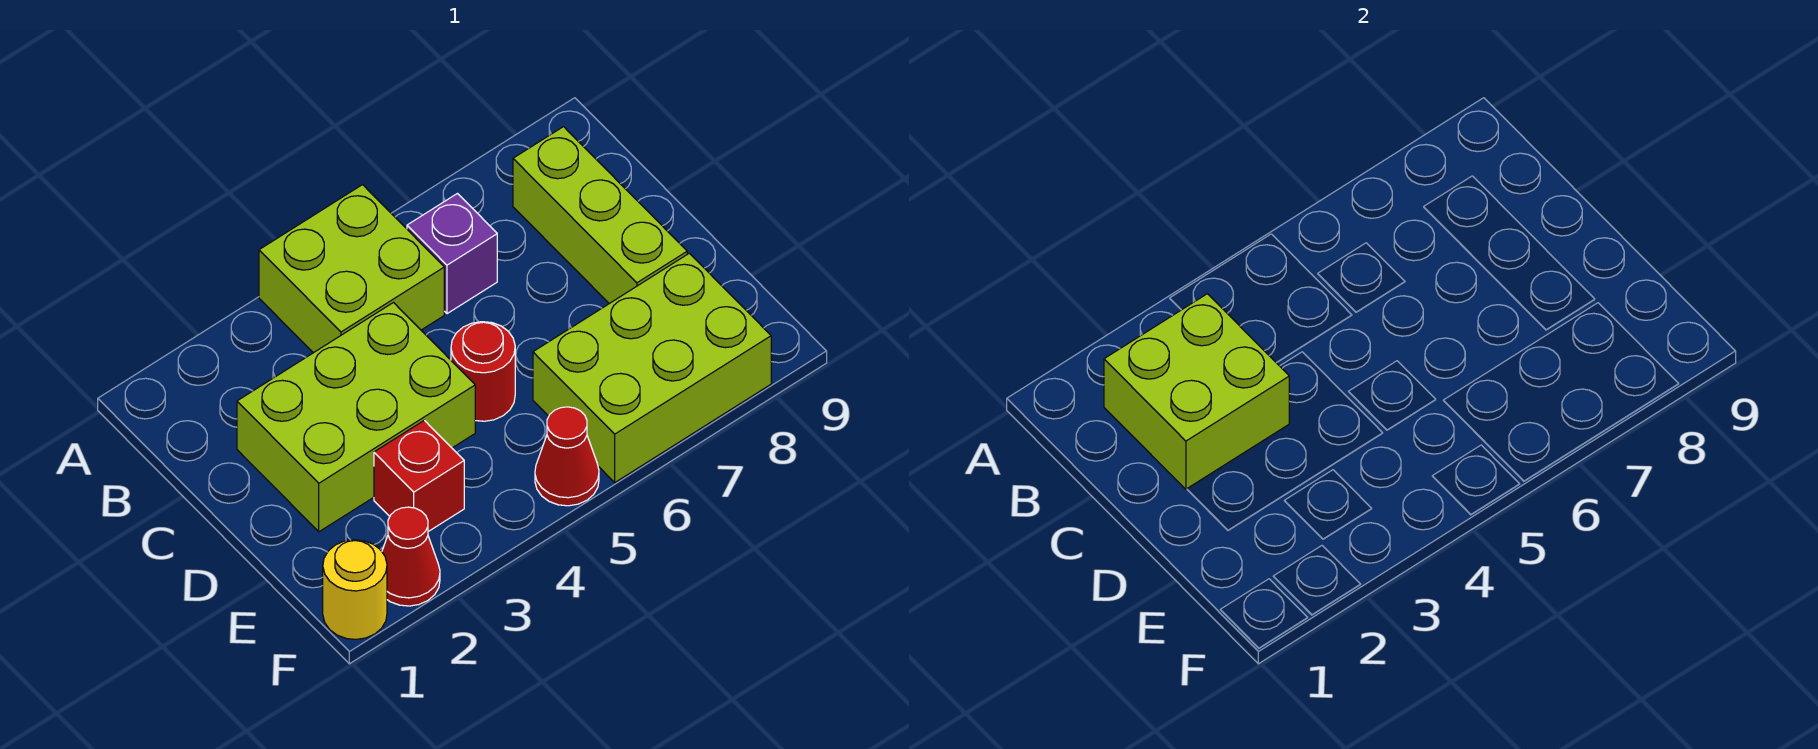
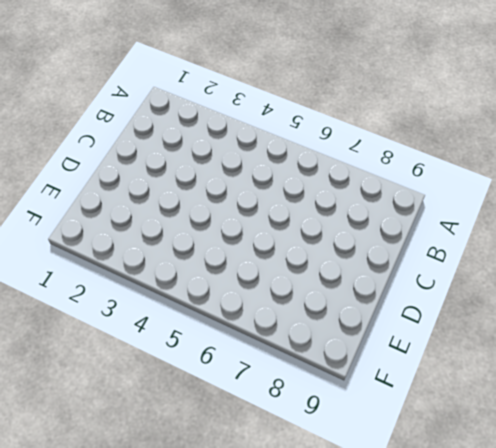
none -> lime 2x2 brick [259,185,444,353]
none -> purple 1x1 brick [407,194,497,314]

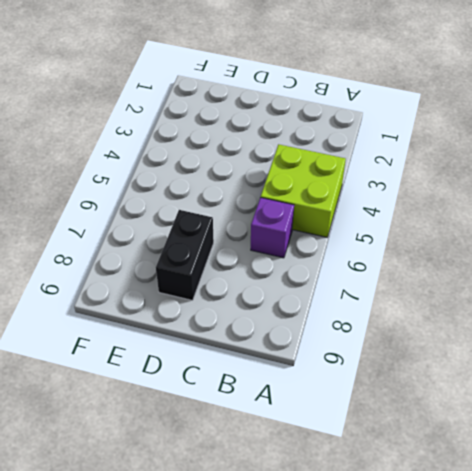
black 1x2 brick [156,210,214,300] -> lime 1x3 brick [513,127,687,304]
none -> lime 2x3 brick [237,303,475,532]
none -> red 1x1 round brick [451,322,515,421]

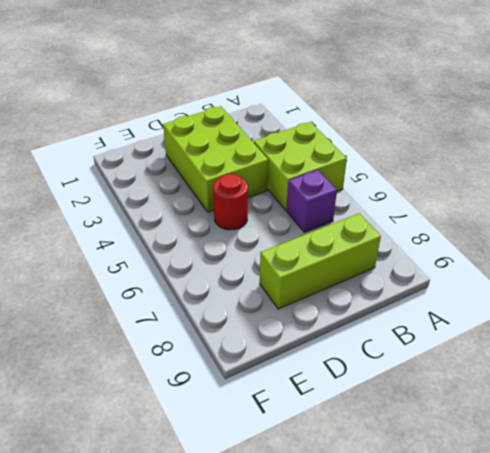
none -> red 1x1 brick [374,420,464,532]
none -> lime 2x3 brick [533,253,771,482]

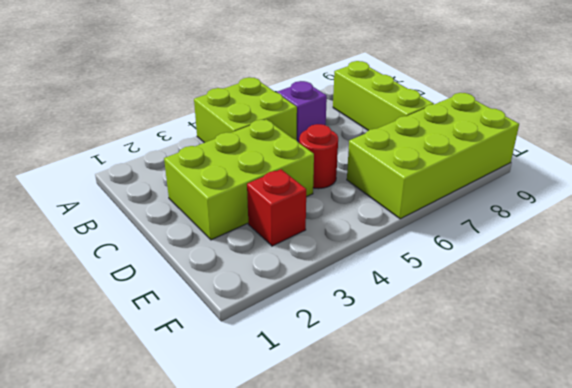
lime 2x4 brick [347,93,519,219] -> lime 2x3 brick [533,253,771,482]
none -> yellow 1x1 round brick [323,540,387,639]
none -> red 1x1 cone [382,507,440,606]

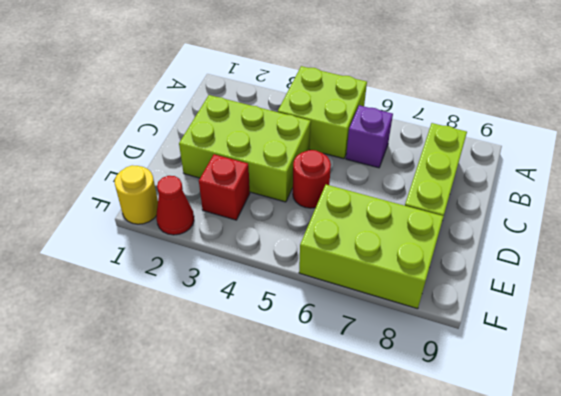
none -> red 1x1 cone [535,407,599,506]
none -> lime 2x2 brick [1104,294,1289,489]

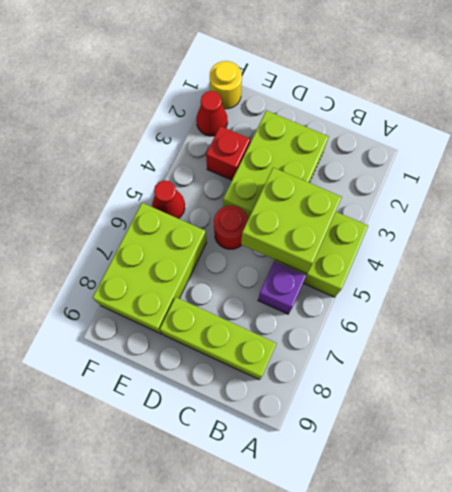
lime 2x2 brick [241,168,342,274] -> lime 2x2 brick moved to [1104,294,1289,489]

